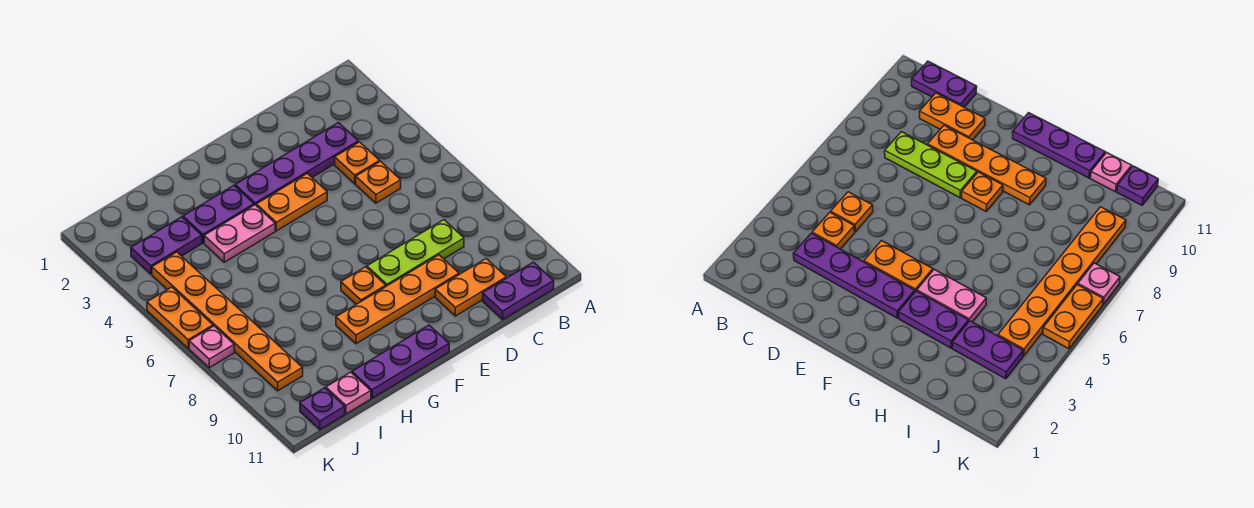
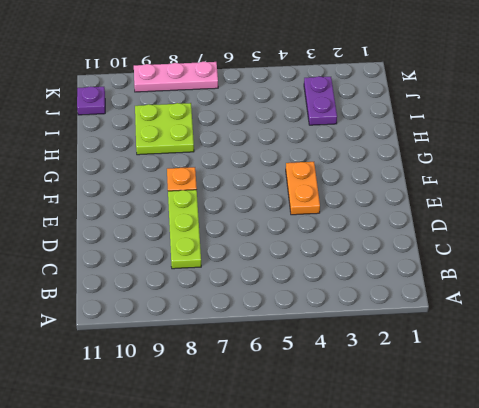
lime 2x2 plate [135,103,194,155] -> none
pink 1x3 plate [134,62,218,92] -> pink 1x1 plate [189,326,234,368]
none -> purple 1x2 plate [483,262,554,319]
none -> purple 1x4 plate [235,123,359,205]
none -> orange 1x1 plate [335,142,380,184]

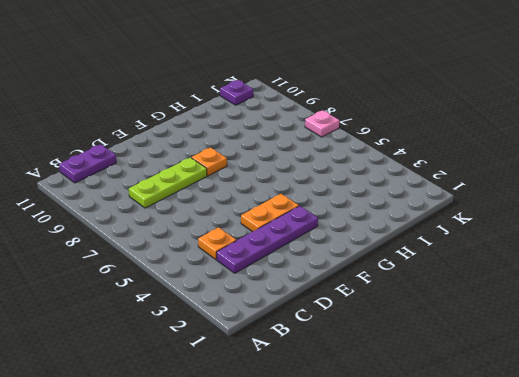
none -> orange 1x1 plate [356,161,401,203]
none -> orange 1x2 plate [435,259,506,316]
none -> orange 1x4 plate [336,255,459,344]

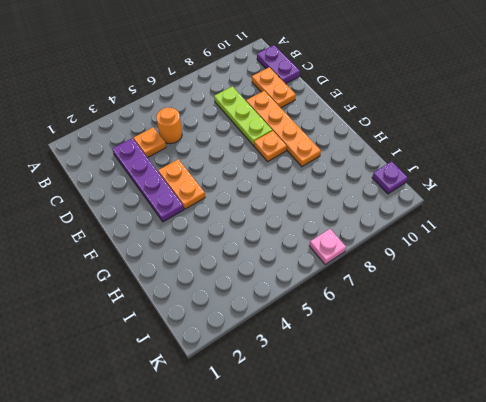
orange 1x1 round brick [156,107,182,144] -> orange 1x1 plate [356,161,401,203]
none -> purple 1x3 plate [352,325,449,398]
none -> purple 1x2 plate [183,186,254,243]
none -> pink 1x2 plate [204,205,275,262]

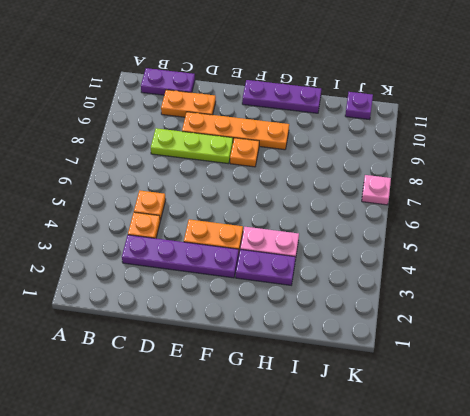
none -> purple 1x2 plate [131,217,202,274]
none -> pink 1x1 plate [326,372,371,414]
none -> orange 1x6 plate [152,252,303,391]

